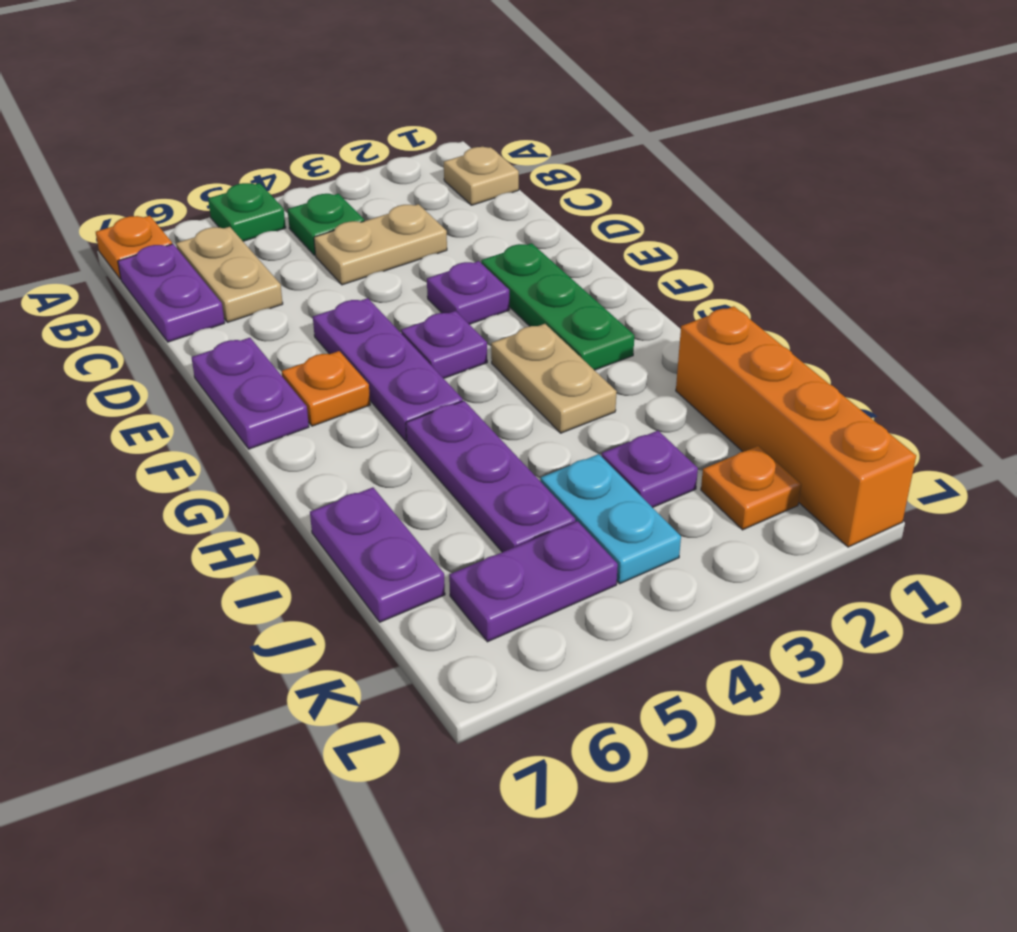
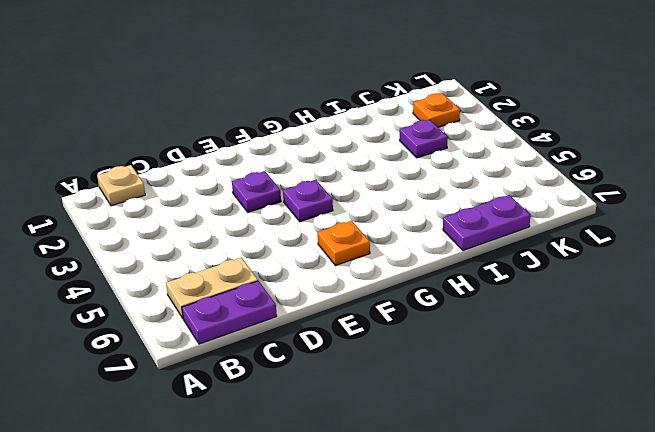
none -> green 1x1 plate [208,183,286,241]
none -> orange 1x1 plate [96,216,172,279]
none -> green 1x1 plate [288,194,364,255]

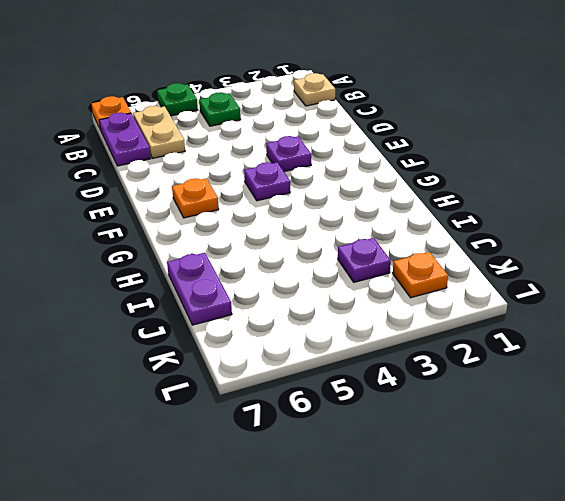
none -> tan 1x2 plate [314,204,447,285]
none -> green 1x3 plate [481,243,634,370]
none -> purple 1x3 plate [313,298,463,441]

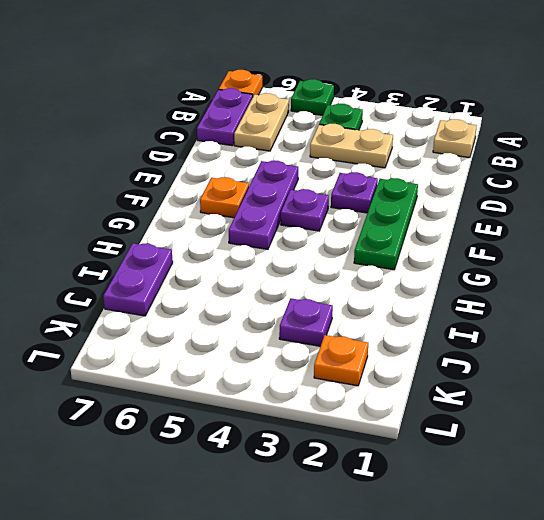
none -> purple 1x2 plate [192,338,309,449]
none -> tan 1x2 plate [491,324,617,433]
none -> purple 1x3 plate [406,401,576,552]

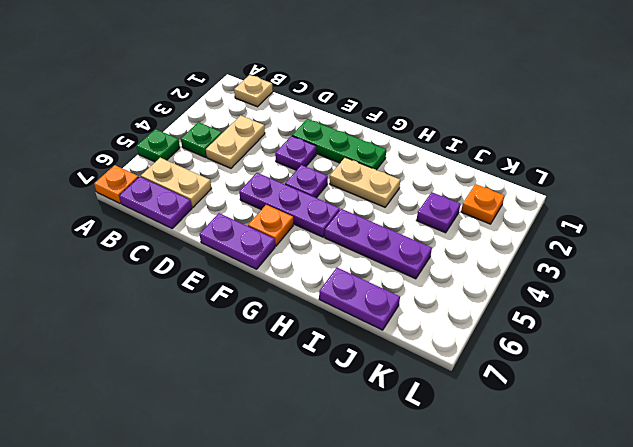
none -> orange 1x4 brick [676,306,916,547]
none -> cyan 1x2 plate [541,454,681,584]
none -> purple 1x2 plate [449,521,618,642]

